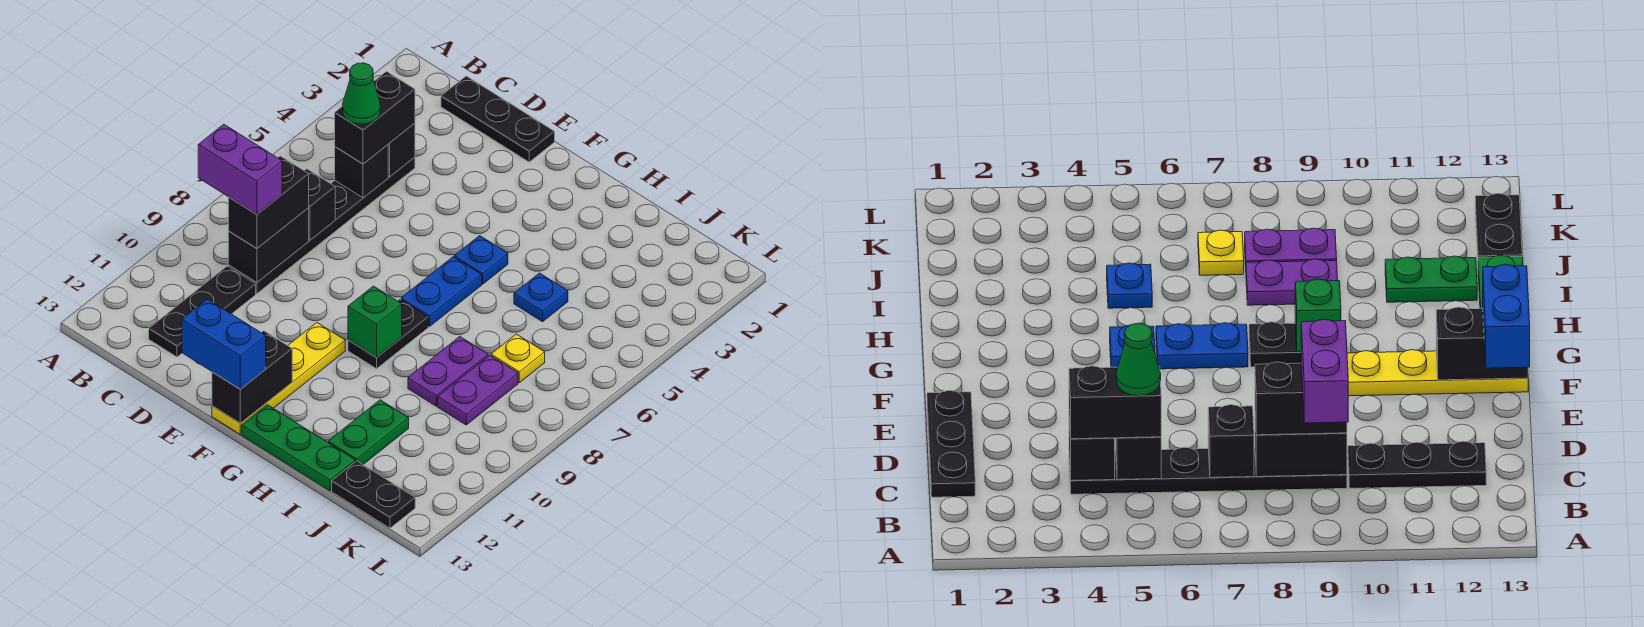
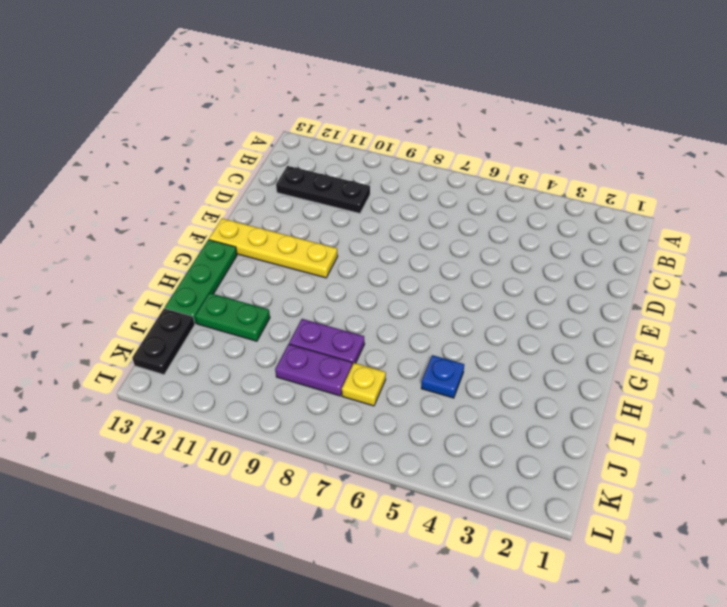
none -> black 1x3 plate [441,76,555,162]
none -> black 1x6 plate [228,157,415,294]
none -> blue 1x1 plate [454,236,508,284]

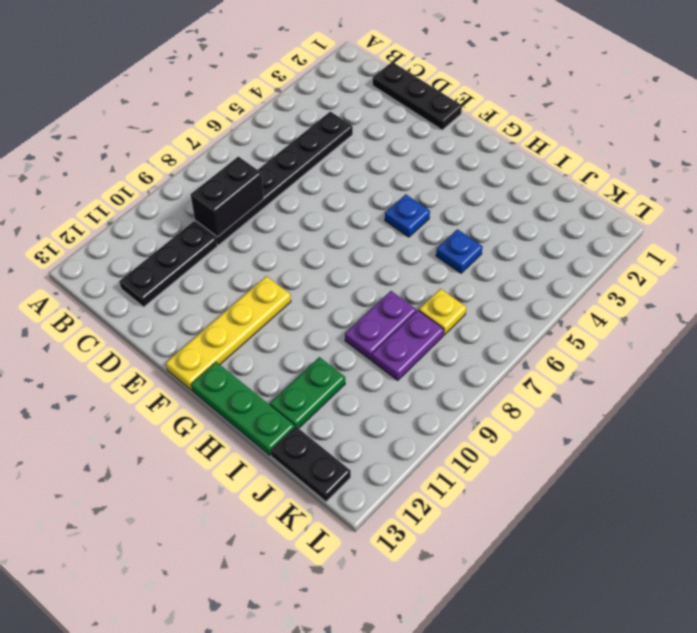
none -> blue 1x2 plate [401,257,482,326]
none -> black 1x2 plate [348,299,428,369]
none -> black 1x1 brick [388,123,415,177]

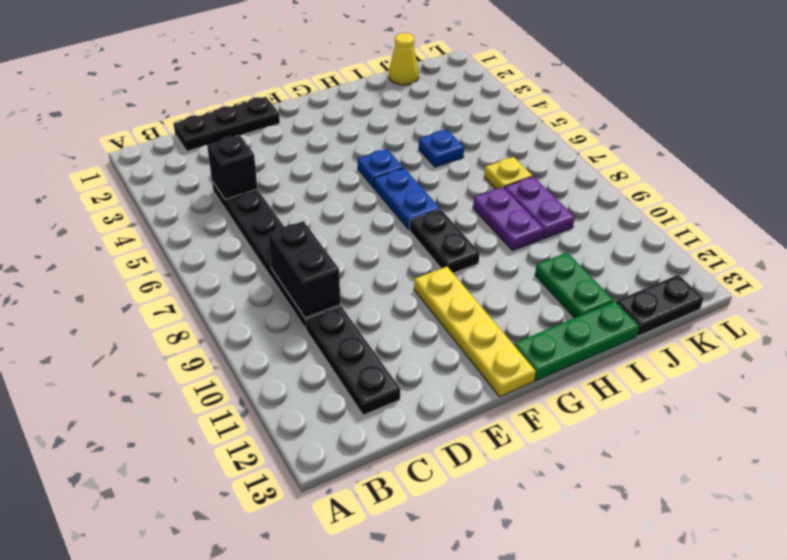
yellow 1x1 cone [389,33,419,85] -> none
none -> black 1x1 brick [335,145,388,198]
none -> black 1x1 brick [304,169,335,240]
none -> black 1x2 brick [212,331,292,423]

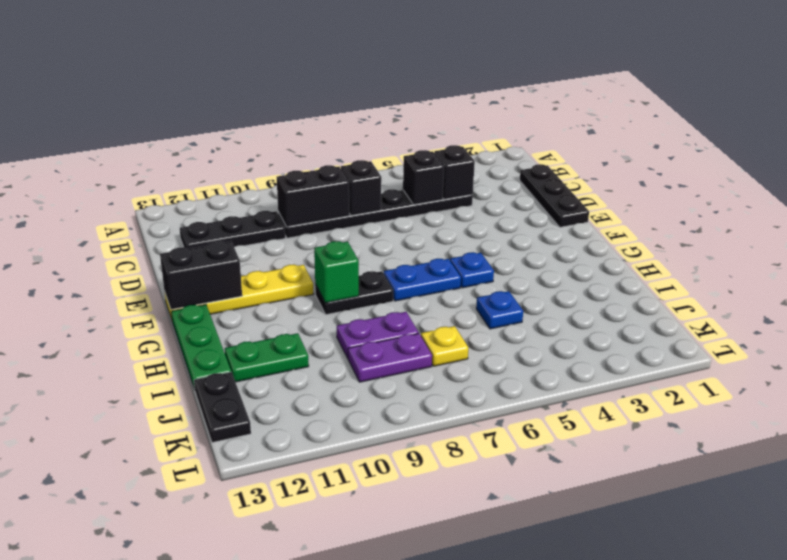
none -> black 1x2 brick [335,71,415,164]
none -> black 1x2 brick [228,156,309,248]
none -> blue 1x2 brick [182,299,266,389]

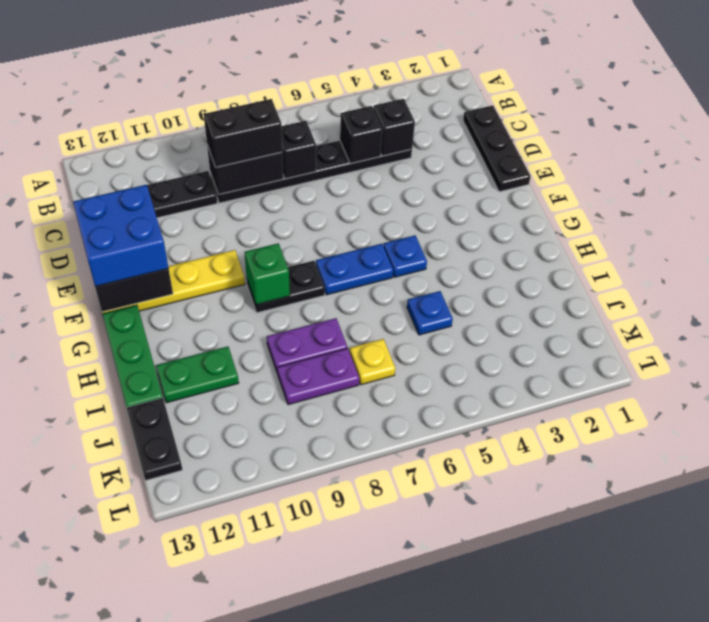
blue 2x2 brick [73,185,168,286] -> blue 1x2 brick [182,299,266,389]
none -> black 1x2 brick [335,71,415,164]
none -> purple 1x2 brick [198,124,282,214]
none -> green 1x1 cone [343,63,380,124]

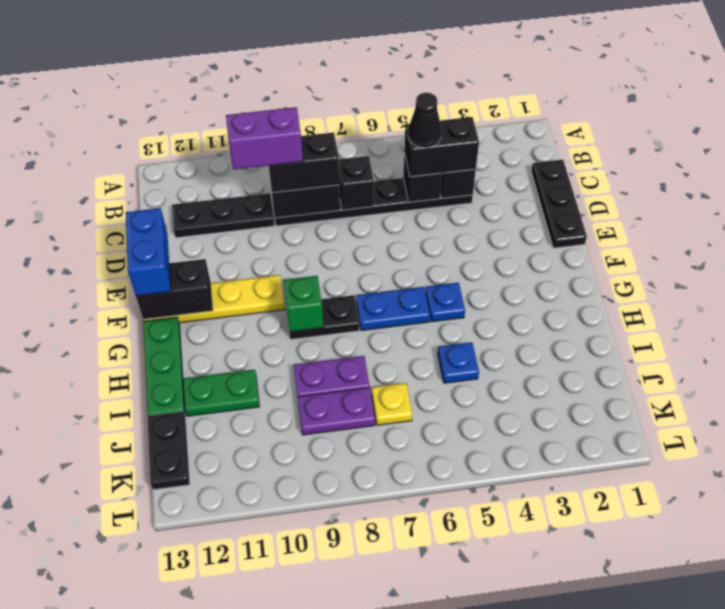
black 1x1 cone [408,93,442,148] -> green 1x1 cone [343,63,380,124]
purple 1x2 brick [226,107,303,170] -> purple 1x2 brick turned to [198,124,282,214]

